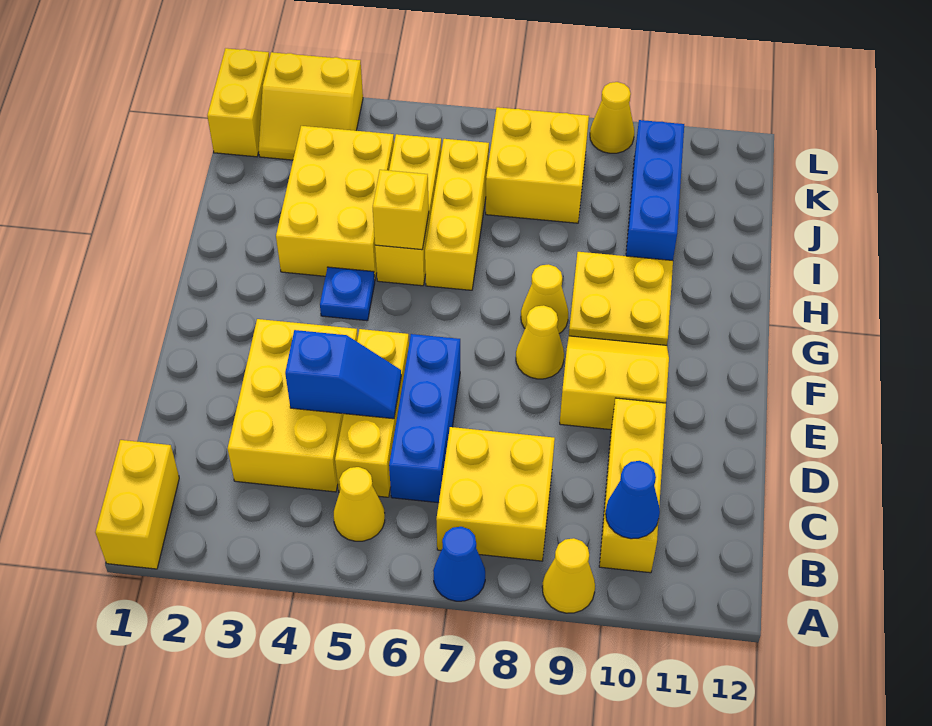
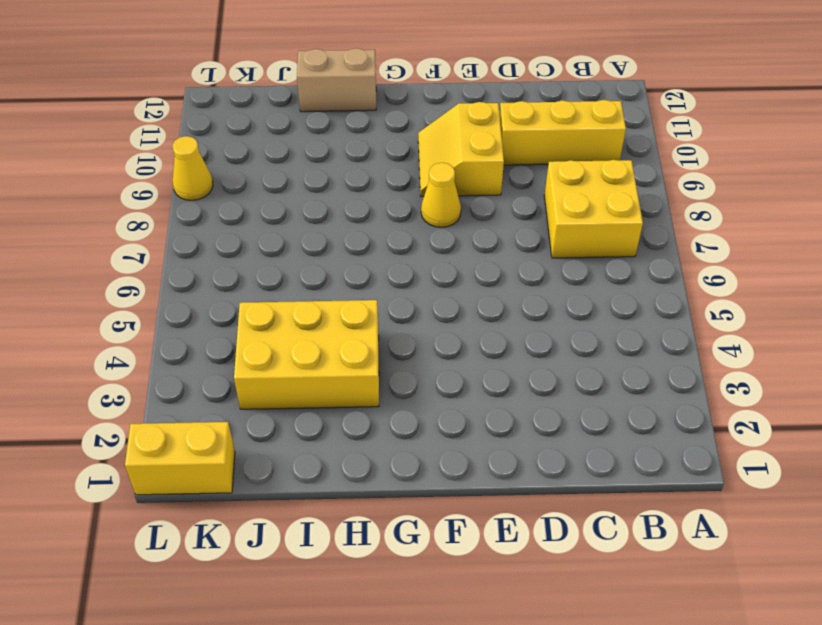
tan 1x2 brick [297,48,376,112] -> none
none -> yellow 1x2 brick [95,440,179,569]
none -> blue 1x1 cone [433,527,485,601]
none -> yellow 1x1 cone [542,538,595,613]

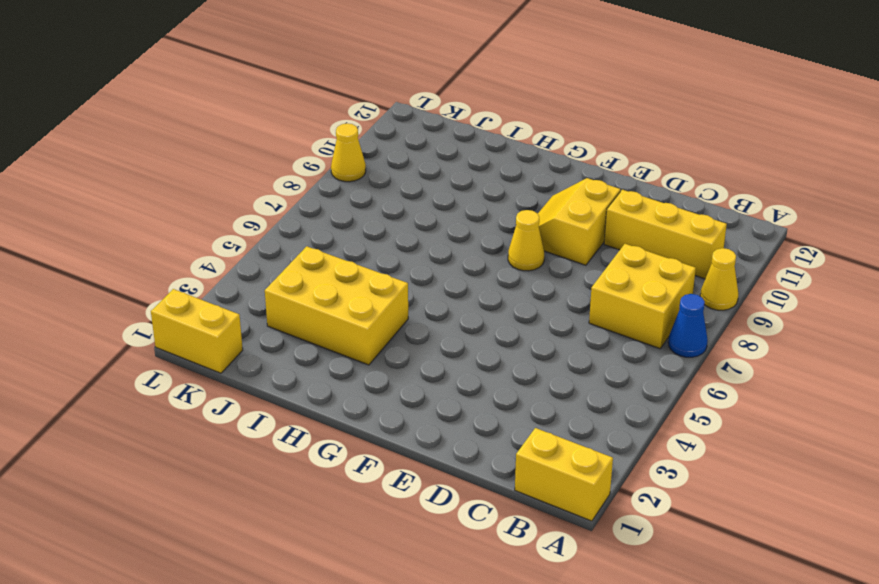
none -> yellow 1x1 cone [334,467,385,541]
none -> yellow 2x3 brick [228,319,358,492]
none -> yellow 1x3 brick [335,329,409,497]

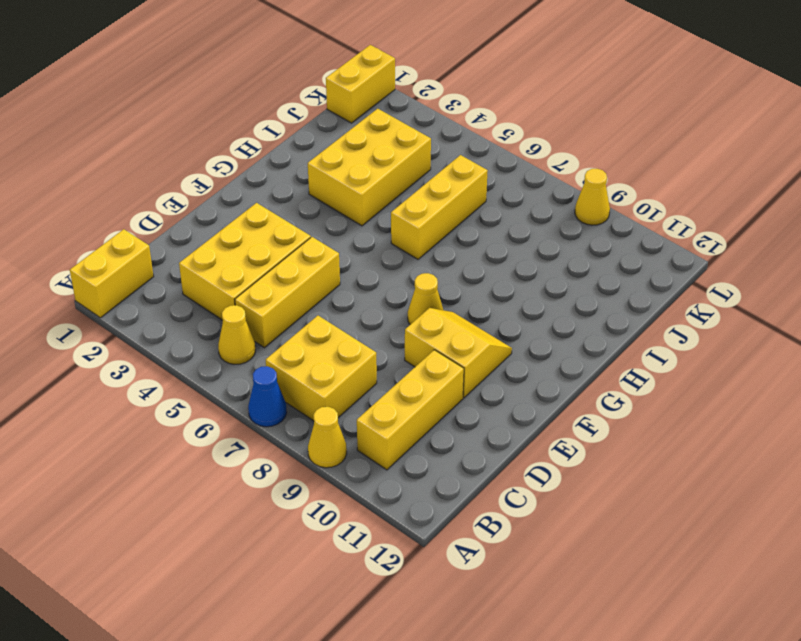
none -> blue 1x3 brick [389,334,460,503]
none -> blue 1x1 plate [320,267,375,321]
none -> yellow 1x1 cone [521,264,568,333]

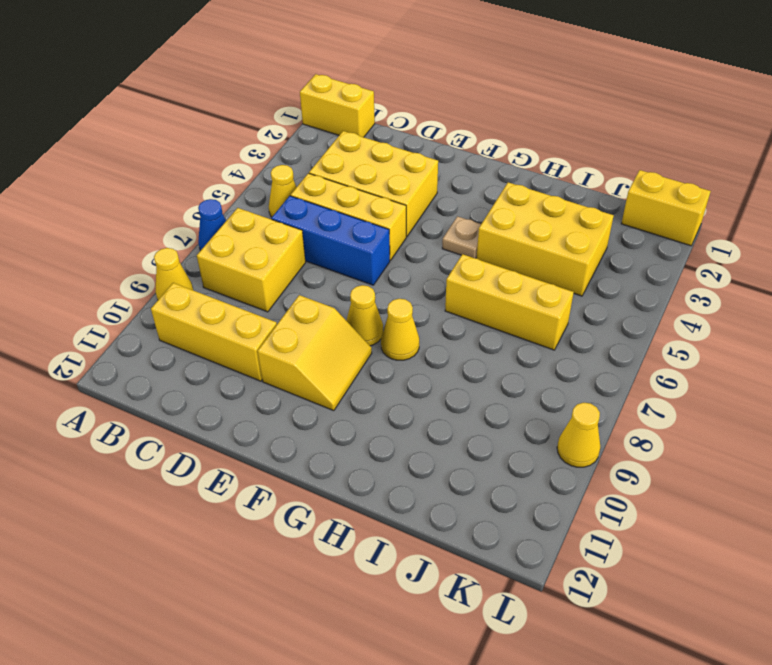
tan 1x1 plate [442,216,481,258] -> blue 1x1 plate [320,267,375,321]
none -> yellow 2x2 plate [569,252,673,345]
none -> yellow 1x3 brick [375,134,441,286]
none -> blue 1x3 brick [626,120,684,260]

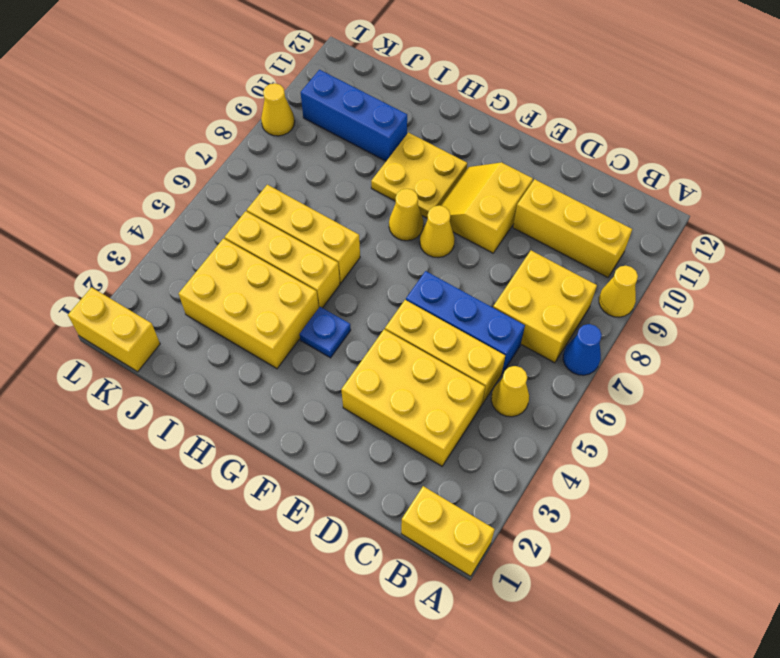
none -> yellow 2x2 brick [486,107,589,223]
none -> yellow 2x2 slope [259,52,363,160]
none -> blue 1x1 cone [606,461,660,539]

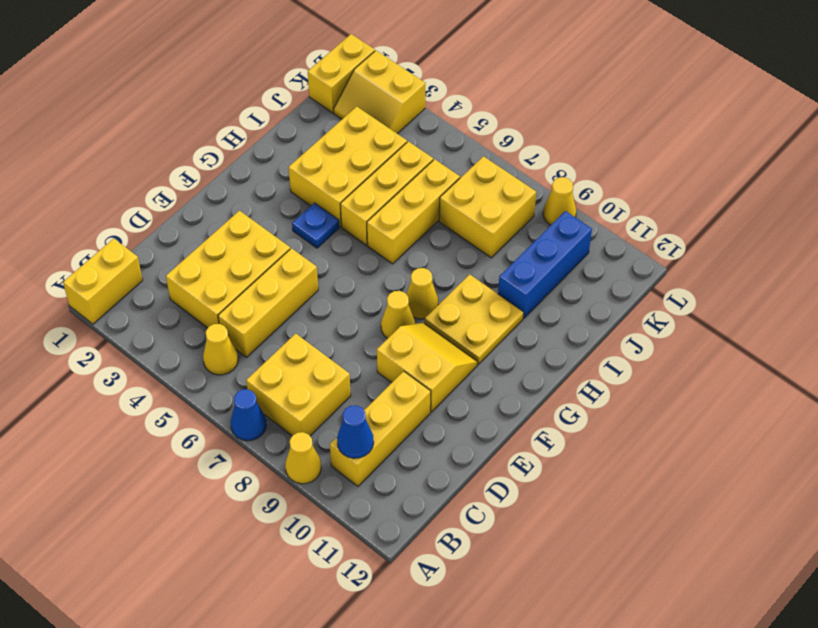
none -> blue 1x3 brick [389,334,460,503]
none -> blue 1x2 slope [285,330,401,419]
none -> yellow 1x1 brick [373,170,429,250]

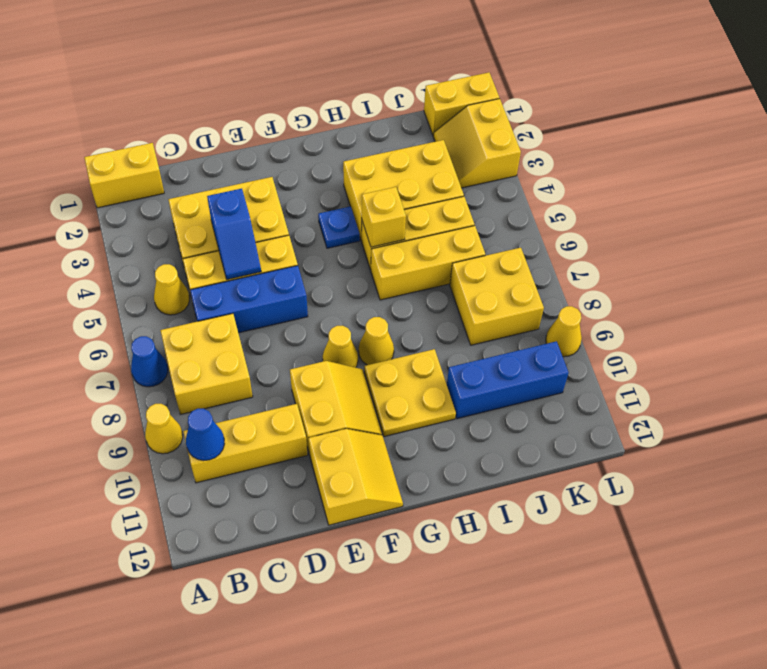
yellow 2x2 slope [308,429,403,525] -> none

